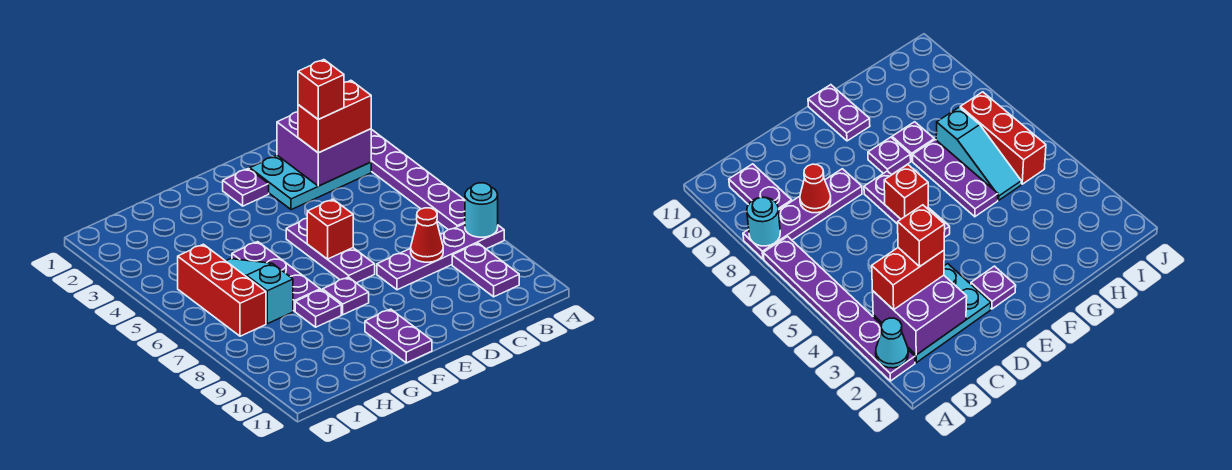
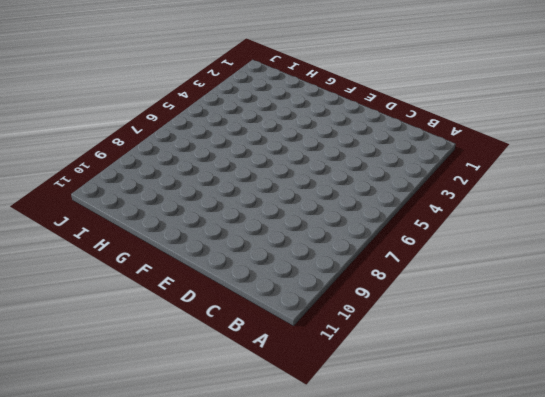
none -> purple 1x6 plate [371,129,465,230]
none -> purple 1x4 plate [377,224,504,290]
none -> cyan 2x3 plate [250,155,371,210]

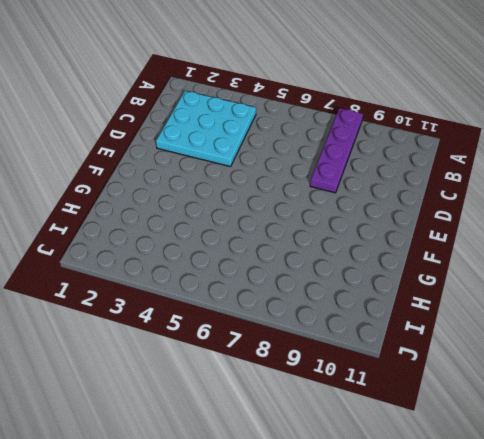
cyan 3x3 plate [156,91,256,167] -> cyan 2x3 plate [250,155,371,210]
none -> purple 1x6 plate [371,129,465,230]
none -> purple 1x2 plate [452,243,519,297]
none -> purple 1x1 plate [223,169,269,206]

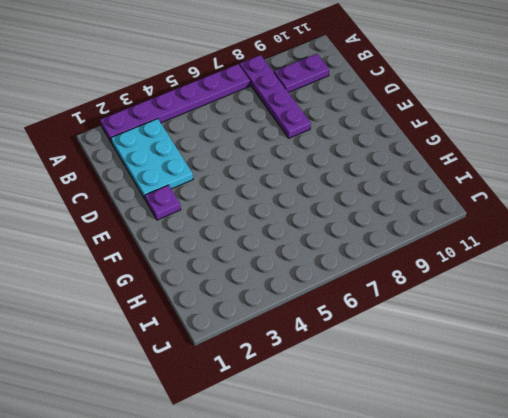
none -> purple 1x3 plate [286,218,375,283]
none -> purple 1x1 plate [323,277,369,315]
none -> purple 1x2 plate [365,309,432,363]

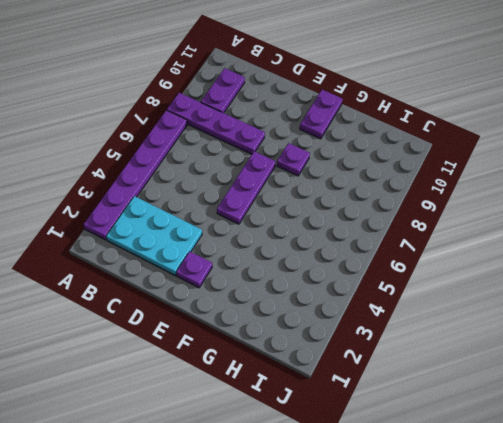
none -> purple 1x3 plate [232,242,320,311]
none -> purple 1x1 plate [295,290,341,327]
none -> cyan 1x3 slope [226,259,293,324]

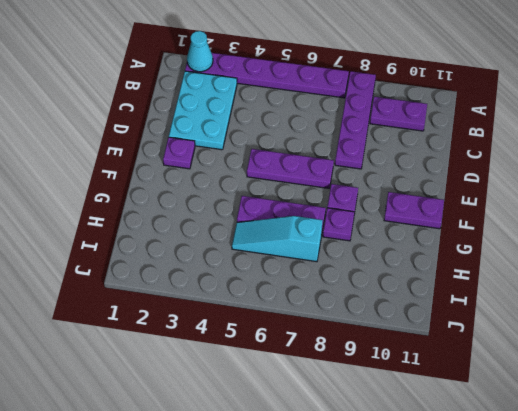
none -> red 1x3 brick [178,244,266,336]
none -> cyan 1x1 round brick [465,183,498,237]
none -> purple 2x2 brick [277,112,371,186]

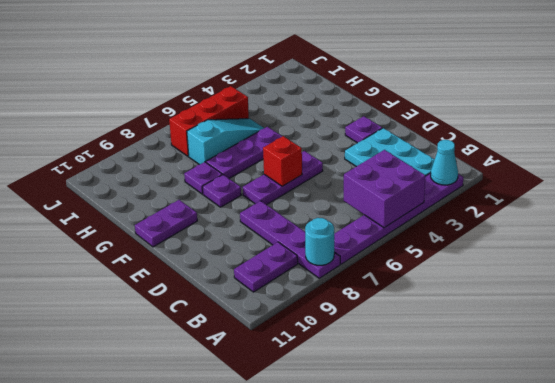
purple 2x2 brick [344,150,425,228] -> purple 2x2 brick moved to [277,112,371,186]
none -> red 1x1 cone [411,208,443,262]
none -> red 1x2 brick [298,80,371,153]
none -> red 1x1 brick [298,60,344,119]

